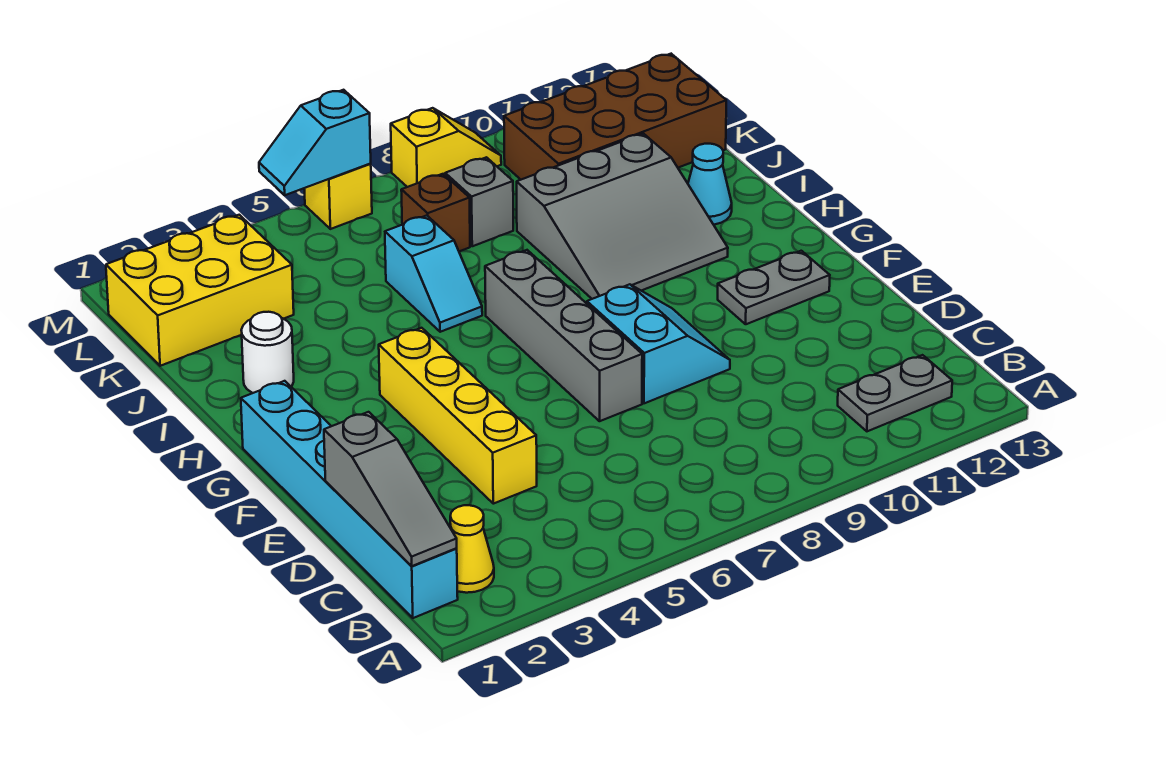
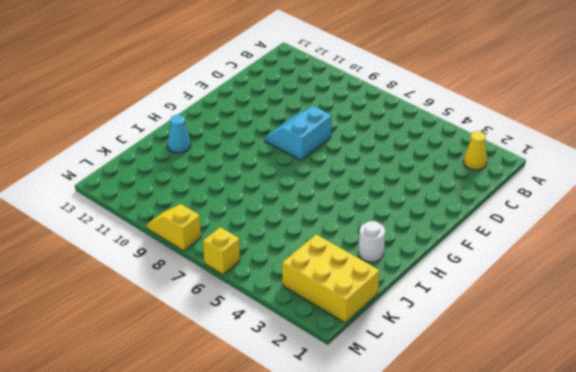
none -> cyan 1x6 brick [241,381,458,618]
none -> grey 1x2 plate [838,355,952,431]
none -> yellow 1x4 brick [379,328,537,504]

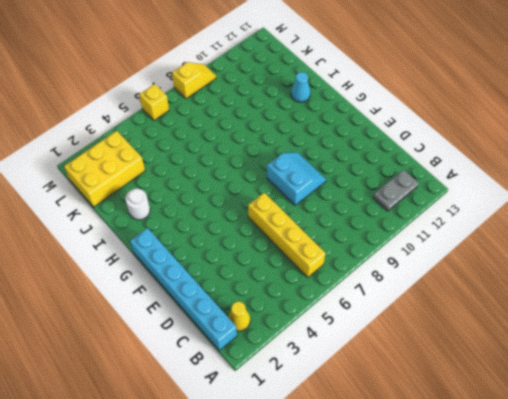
yellow 1x4 brick [248,193,326,277] -> yellow 1x4 brick moved to [379,328,537,504]
none -> grey 1x4 brick [485,250,642,421]
none -> grey 1x2 plate [718,251,830,324]
none -> grey 3x3 slope [517,133,728,299]

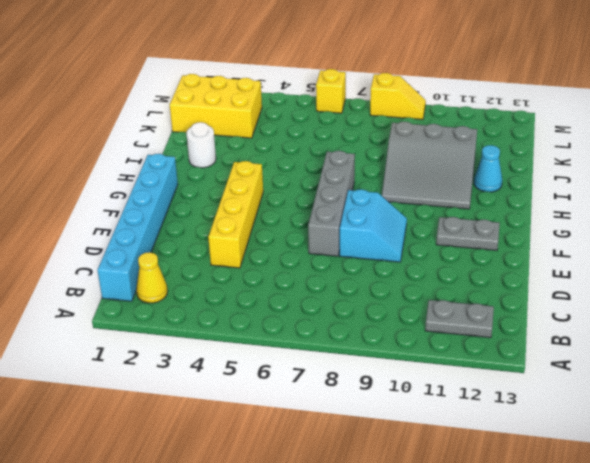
none -> cyan 1x2 slope [385,216,482,332]
none -> brown 1x1 brick [401,174,470,252]
none -> grey 1x1 brick [445,157,513,246]

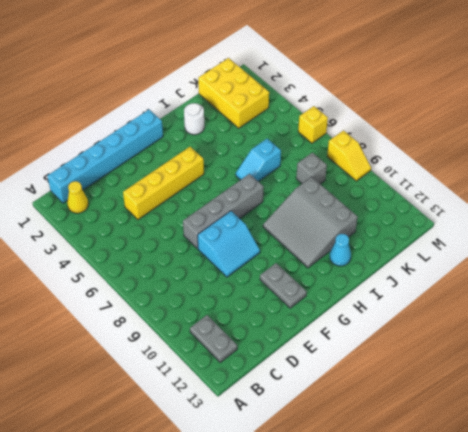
none -> brown 1x1 brick [401,174,470,252]
none -> brown 2x4 brick [504,54,726,180]
none -> grey 1x3 slope [324,412,457,566]

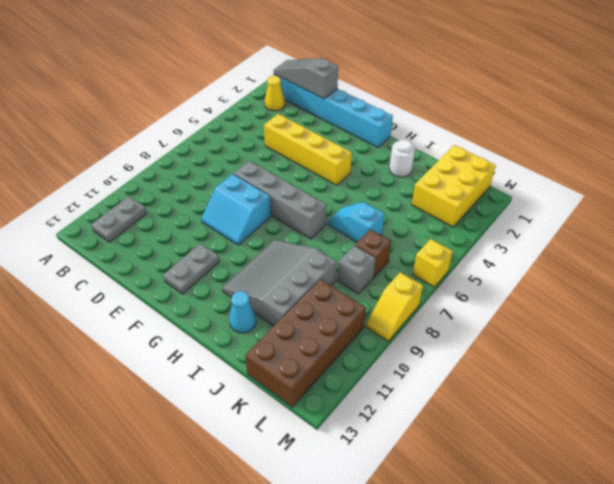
none -> cyan 1x2 slope [259,90,371,195]

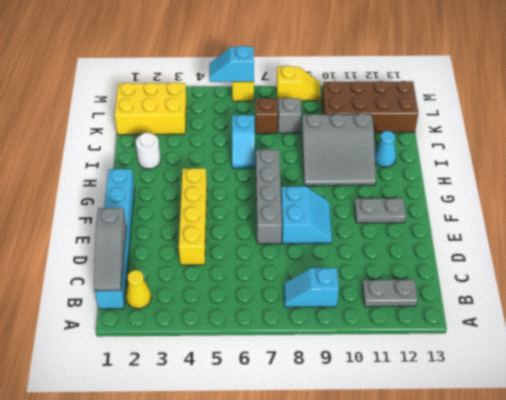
cyan 1x2 slope [284,268,339,307] -> none

